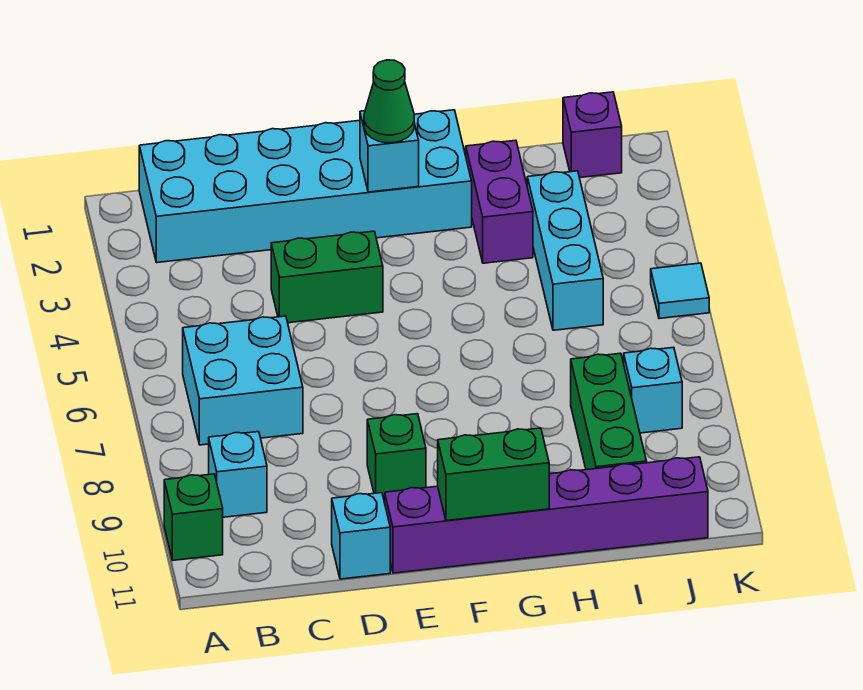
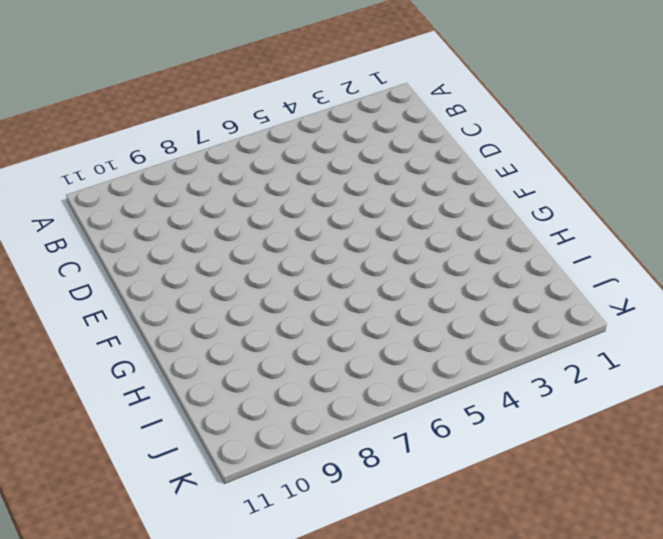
none -> green 1x1 brick [164,474,223,560]
none -> cyan 2x6 brick [139,110,472,263]
none -> cyan 2x2 brick [183,316,303,445]

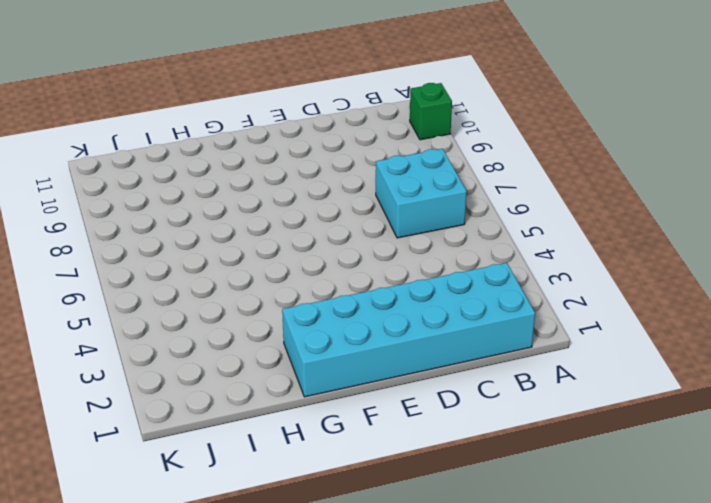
none -> cyan 1x1 brick [209,432,267,517]
none -> green 1x2 brick [271,231,383,323]
none -> cyan 1x1 brick [332,493,390,579]

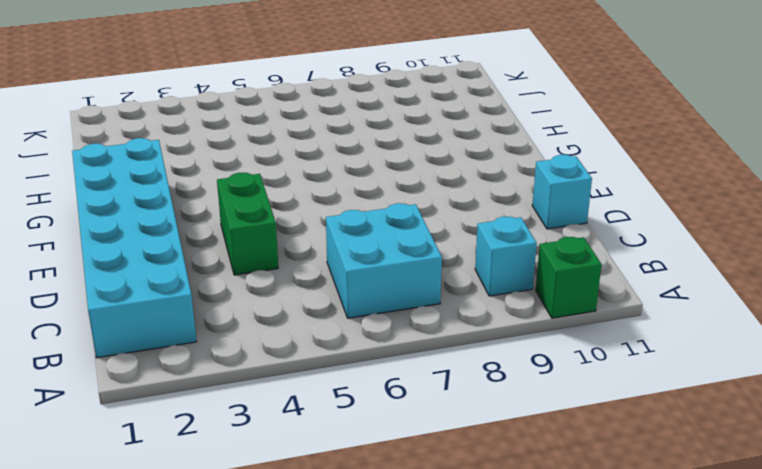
none -> green 1x1 brick [367,414,426,499]
none -> purple 1x6 brick [385,457,708,573]
none -> purple 1x2 brick [466,140,533,263]

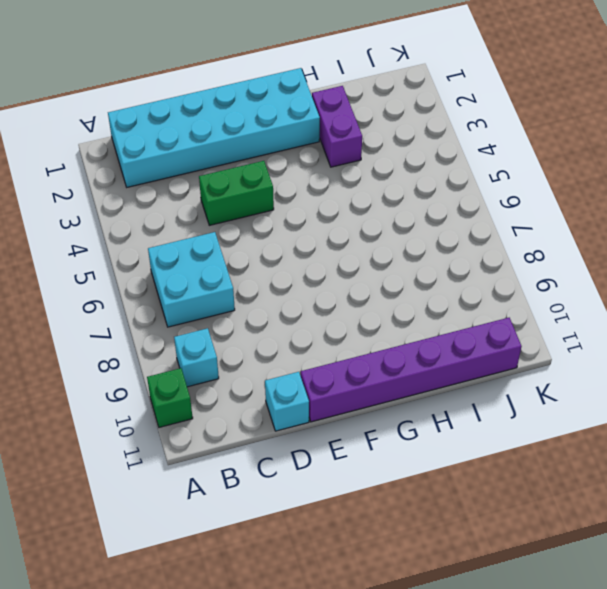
none -> green 1x1 brick [367,414,426,499]
none -> cyan 1x3 brick [527,171,603,330]
none -> green 1x3 brick [571,353,647,470]

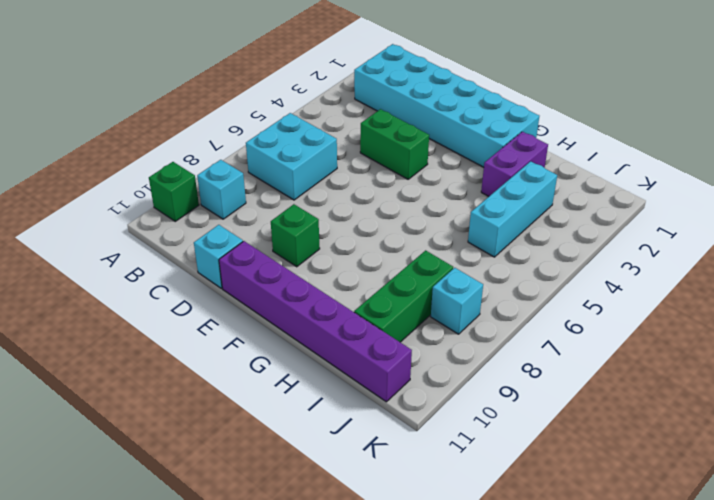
none -> purple 1x1 brick [563,92,622,178]
none -> cyan 1x1 tile [651,263,709,319]
none -> cyan 1x1 brick [360,111,419,192]

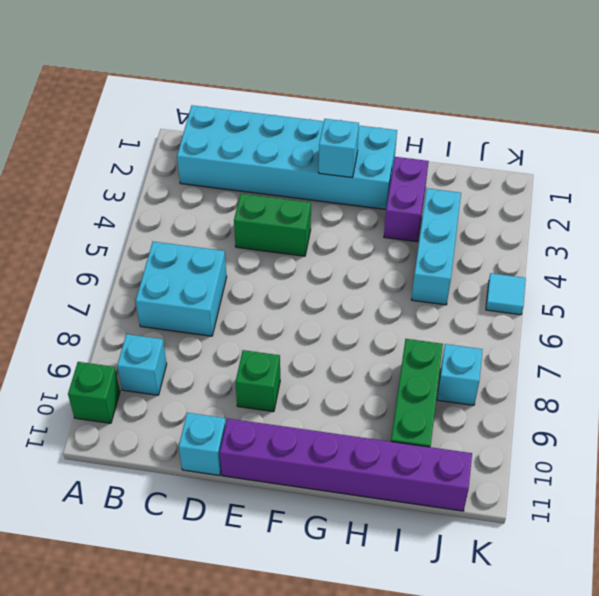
none -> purple 1x1 brick [563,92,622,178]
none -> green 1x2 brick [438,428,549,521]
none -> green 1x1 cone [364,60,414,143]

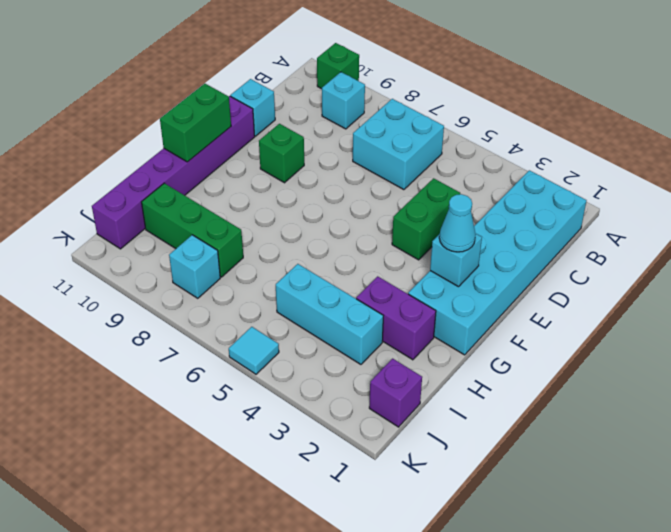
cyan 1x1 cone [439,194,476,252] -> green 1x1 cone [364,60,414,143]

